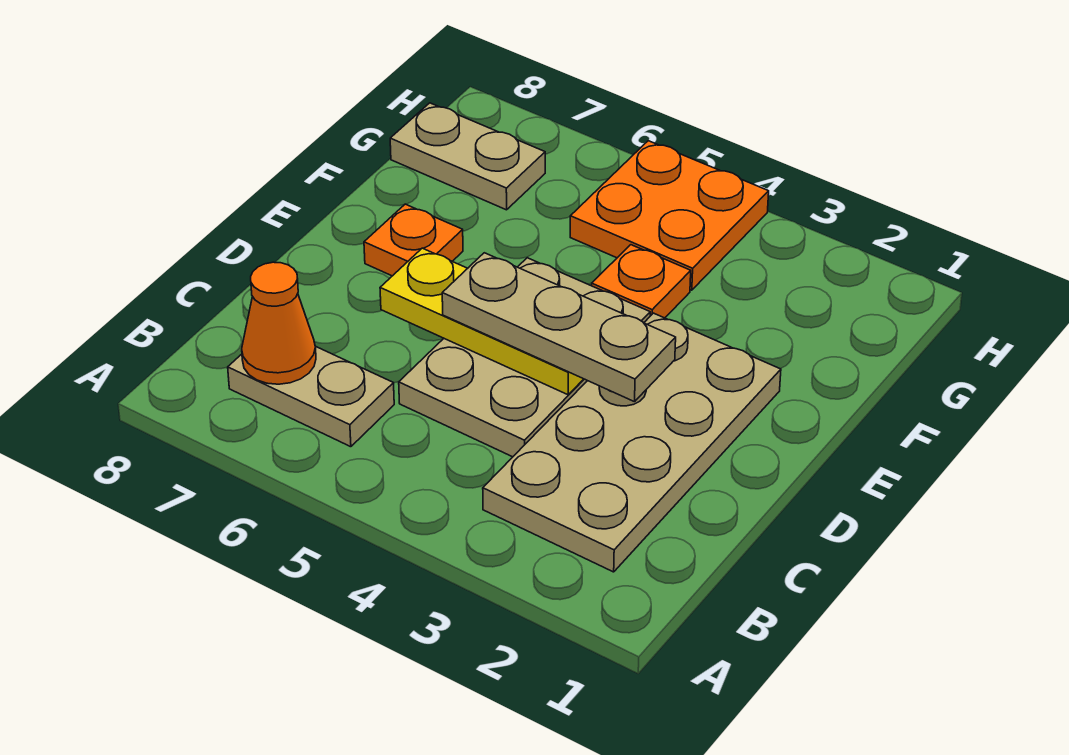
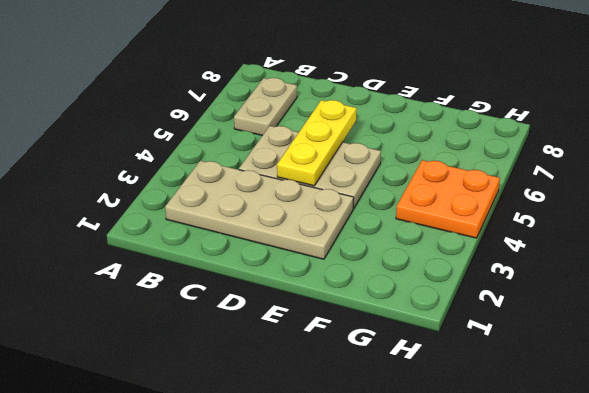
none -> orange 1x1 plate [364,204,463,276]
none -> orange 1x1 plate [592,245,691,318]

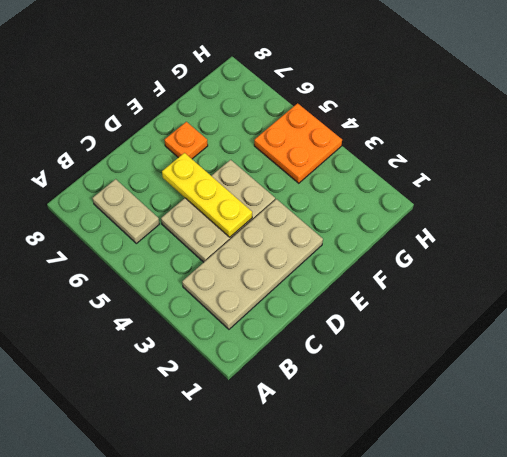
none -> orange 1x1 plate [592,245,691,318]
none -> tan 1x2 plate [390,103,545,210]

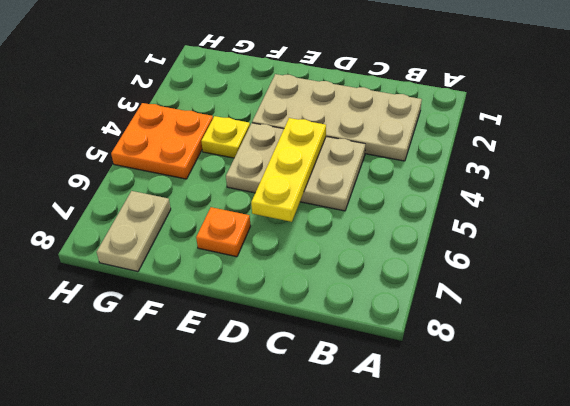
yellow 1x1 plate [201,116,250,158] -> orange 1x1 plate [592,245,691,318]
none -> tan 1x2 plate [228,346,394,447]
none -> orange 1x1 cone [242,262,316,384]

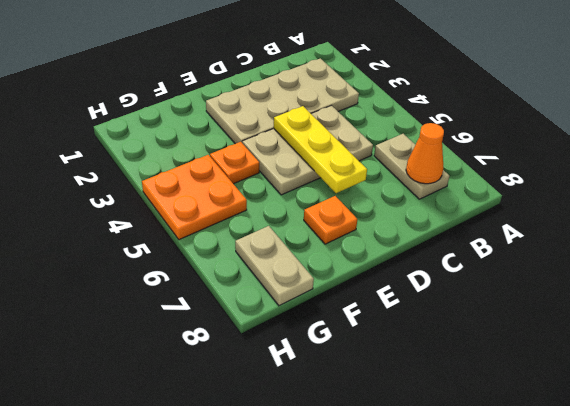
none -> tan 1x3 plate [442,253,676,402]

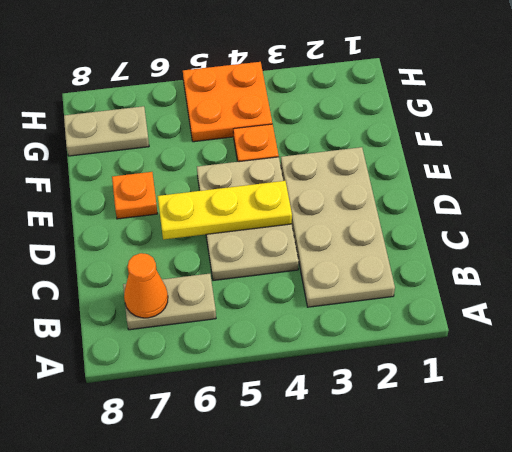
none -> tan 1x3 plate [442,253,676,402]

